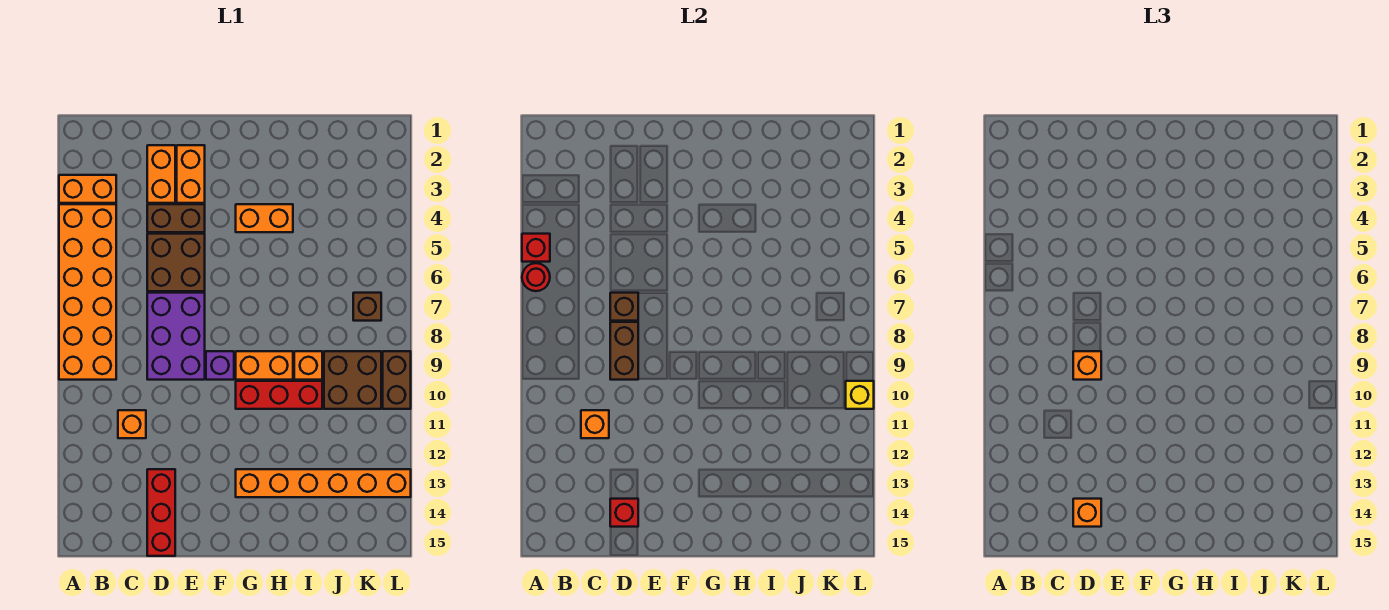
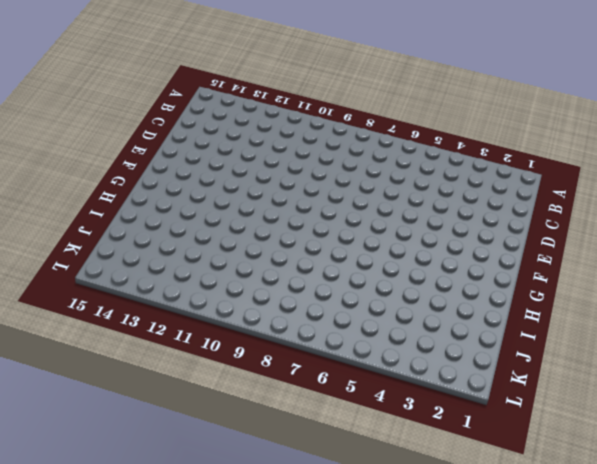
none -> orange 1x2 brick [59,175,116,203]
none -> orange 2x6 brick [59,204,116,380]
none -> orange 1x1 brick [118,410,146,438]

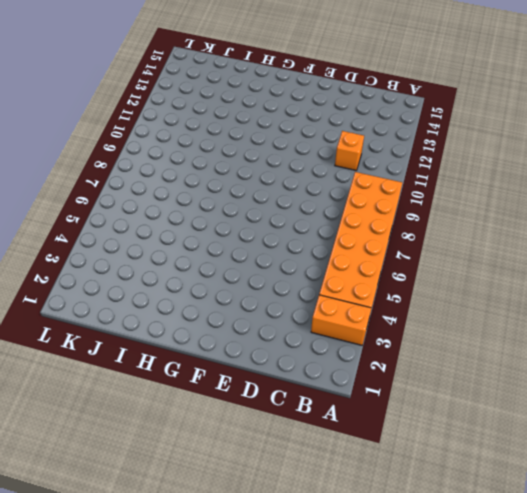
none -> orange 1x2 brick [147,145,175,203]
none -> brown 1x2 brick [147,204,205,232]
none -> brown 2x2 brick [147,234,205,291]

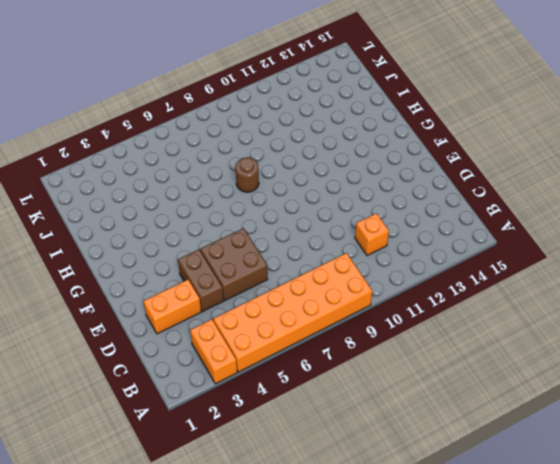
brown 1x1 round brick [236,157,259,192] -> none
none -> purple 2x3 brick [147,293,205,380]
none -> red 1x3 brick [147,469,175,556]
none -> orange 1x2 brick [177,145,205,203]

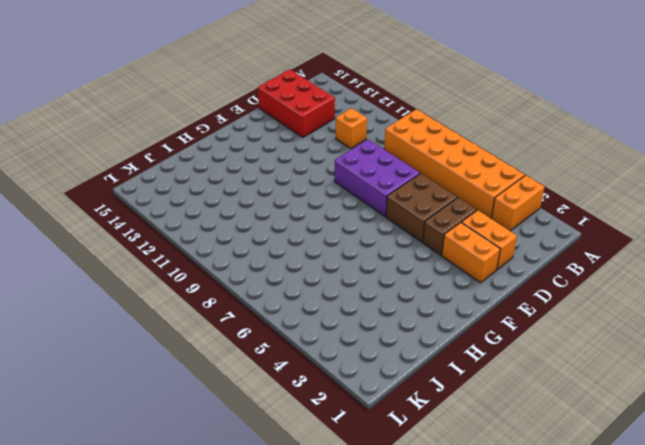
red 2x3 brick [258,70,335,137] -> red 1x3 brick [147,469,175,556]
none -> purple 1x1 brick [206,351,234,380]
none -> orange 1x2 brick [236,204,293,232]
none -> orange 1x2 brick [236,351,293,380]

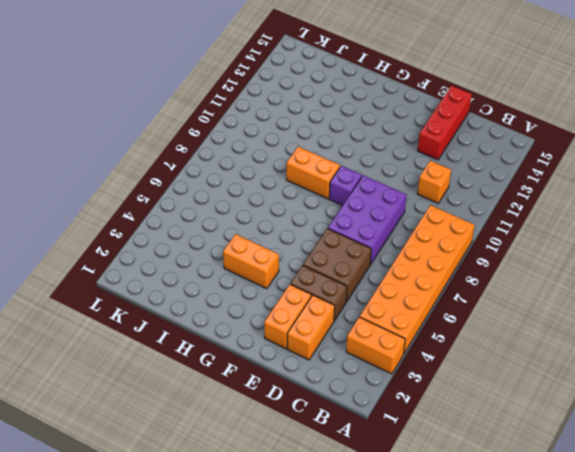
none -> red 1x3 brick [236,381,322,409]
none -> orange 1x6 brick [236,469,411,497]
none -> orange 1x1 brick [294,351,322,380]

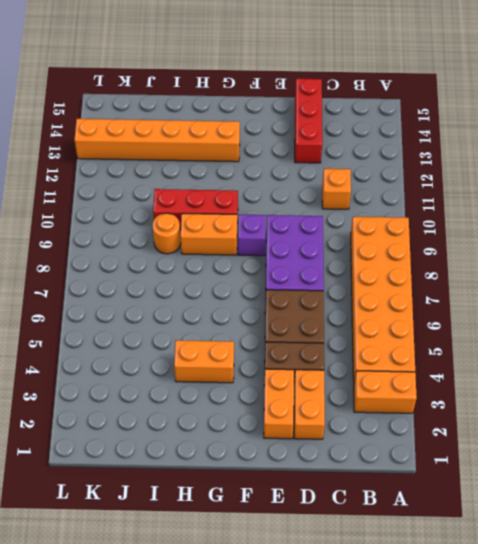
orange 1x1 round brick [152,213,181,254] -> orange 1x1 brick [294,351,322,380]
none -> brown 2x2 brick [324,351,381,409]
none -> brown 1x1 brick [353,293,381,321]
none -> brown 1x2 brick [383,351,411,409]

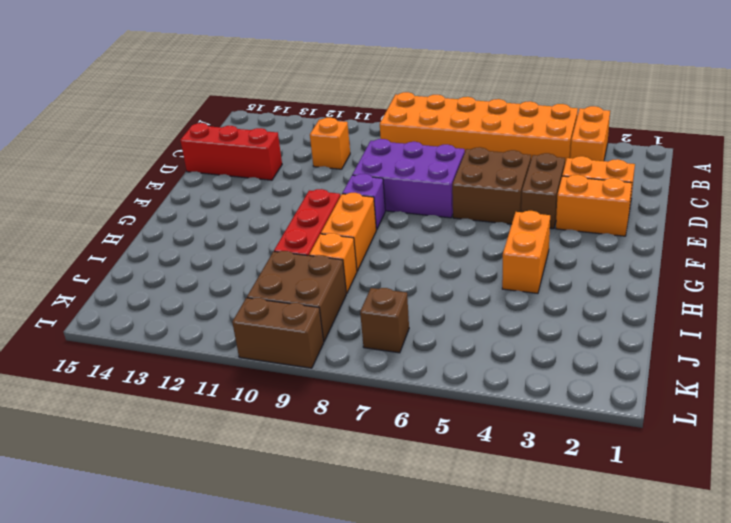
none -> orange 1x6 brick [236,469,411,497]
none -> red 1x1 brick [522,234,550,262]
none -> red 1x1 round brick [522,263,550,291]

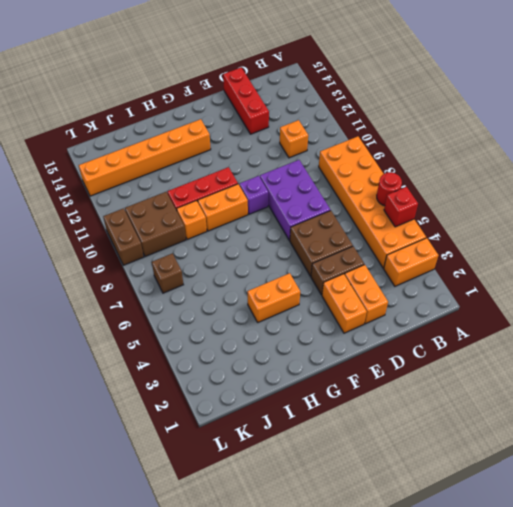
none -> orange 1x1 brick [581,410,609,438]
none -> brown 1x1 brick [610,293,638,321]
none -> brown 1x2 brick [610,322,638,380]

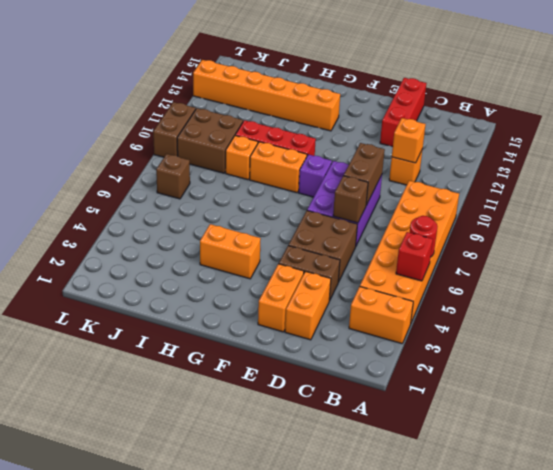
none -> red 1x1 brick [610,499,638,527]
none -> yellow 1x1 brick [846,381,874,409]
none -> orange 1x1 brick [1073,351,1101,380]

